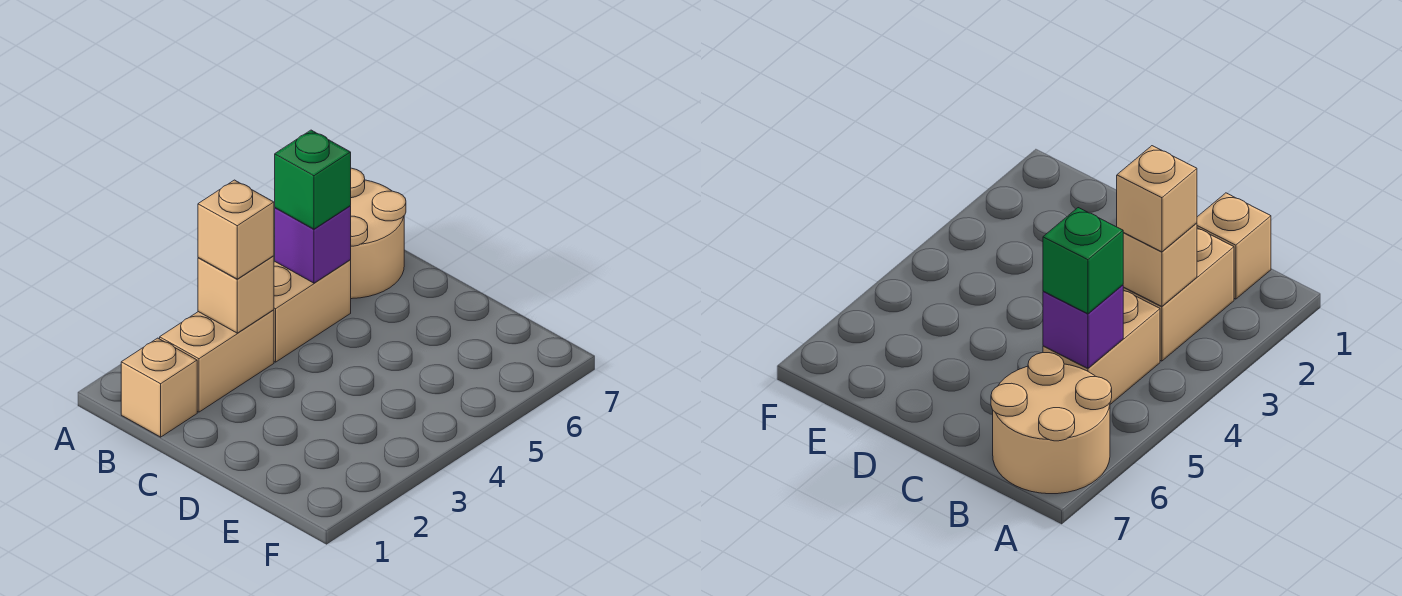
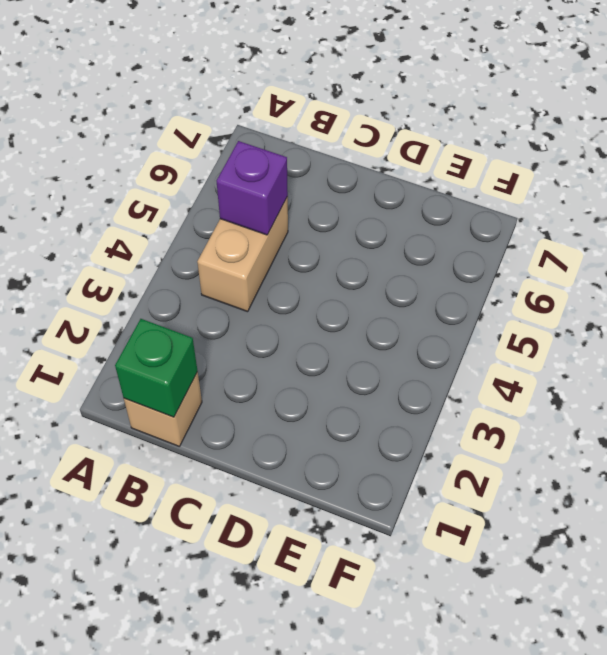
green 1x1 brick [115,319,197,417] -> green 1x1 brick moved to [275,130,351,229]
none -> tan 2x2 round brick [350,168,406,299]
none -> tan 1x2 brick [160,310,274,412]

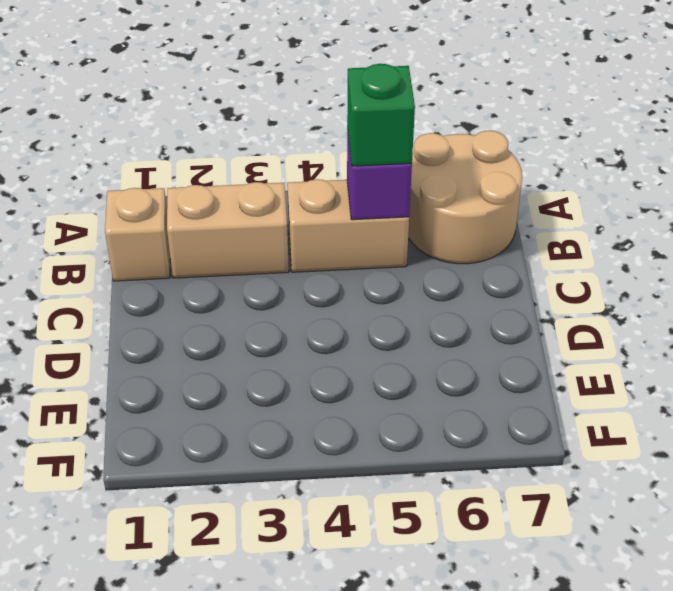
none -> tan 1x1 brick [198,256,274,333]
none -> tan 1x1 brick [198,180,274,279]

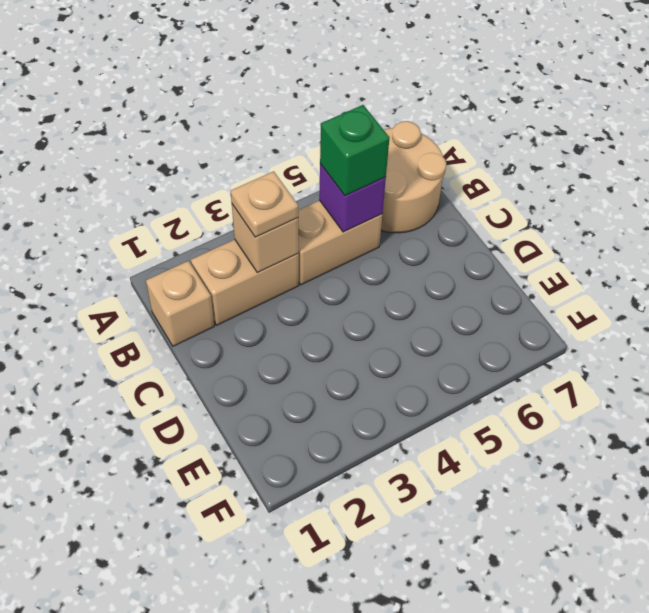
tan 1x1 plate [231,171,298,237] -> tan 1x1 brick [198,180,274,279]

